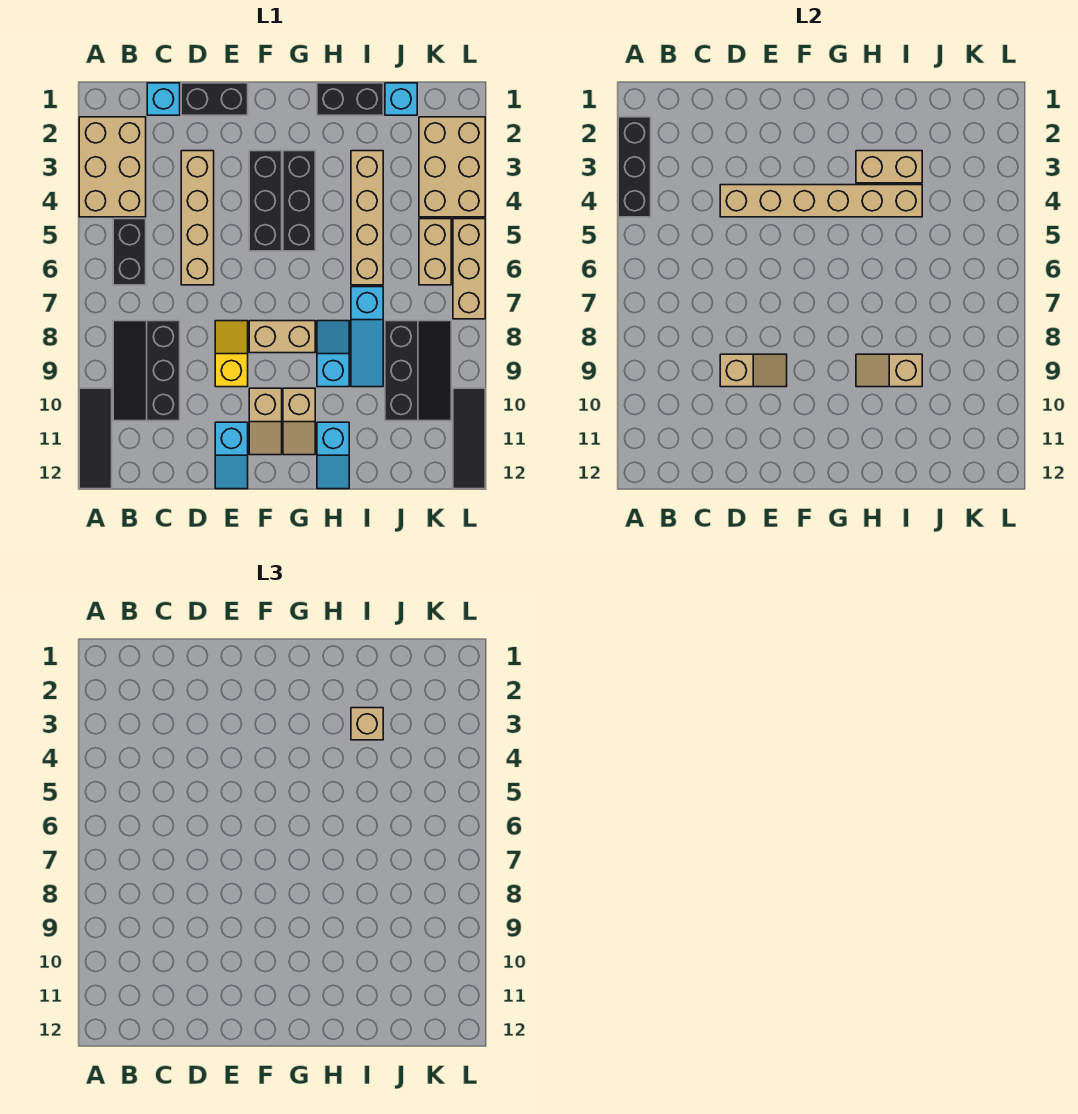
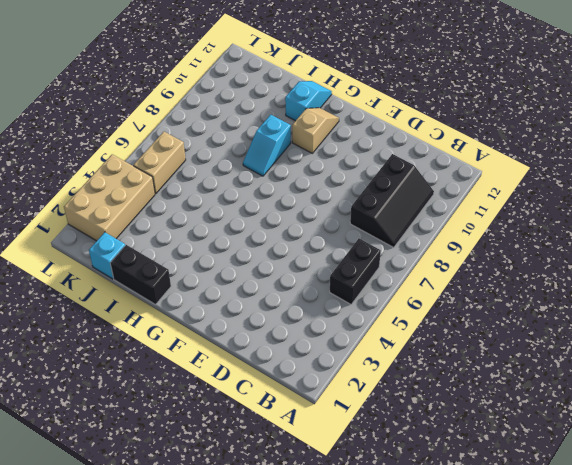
none -> tan 2x3 brick [79,117,146,217]
none -> black 1x3 tile [79,388,112,489]
none -> cyan 1x1 brick [147,83,180,115]
none -> black 1x2 brick [181,83,248,115]

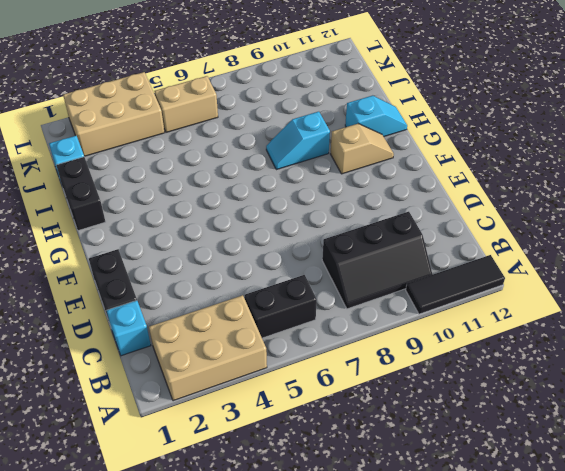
none -> tan 1x4 brick [181,151,214,285]
none -> yellow 1x2 slope [215,321,248,387]
none -> cyan 1x2 slope [215,422,248,489]
none -> black 1x3 brick [249,151,282,251]

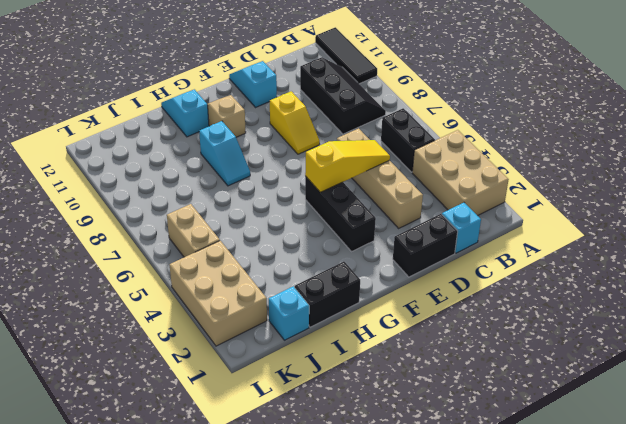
yellow 1x3 slope [305,140,390,192] -> none
none -> tan 1x2 brick [249,321,315,353]
none -> tan 1x2 slope [249,388,282,455]
none -> black 1x3 brick [283,151,315,251]
none -> tan 1x4 brick [351,151,383,285]

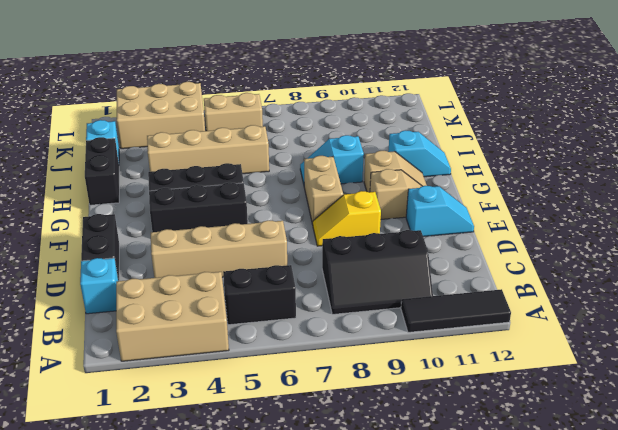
none -> cyan 1x3 slope [351,287,383,387]
none -> black 2x3 slope [385,321,451,421]
none -> tan 1x3 brick [453,219,485,319]
none -> black 1x3 tile [453,388,485,489]

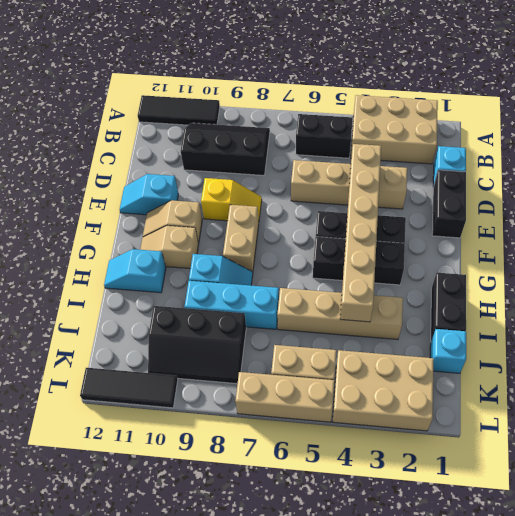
cyan 1x3 brick [184,281,279,329] -> cyan 1x3 slope [351,287,383,387]
none -> black 1x3 brick [618,117,651,217]
none -> tan 1x2 slope [720,354,787,387]
none -> tan 1x2 brick [856,151,922,183]
none -> tan 1x2 slope [856,354,922,387]

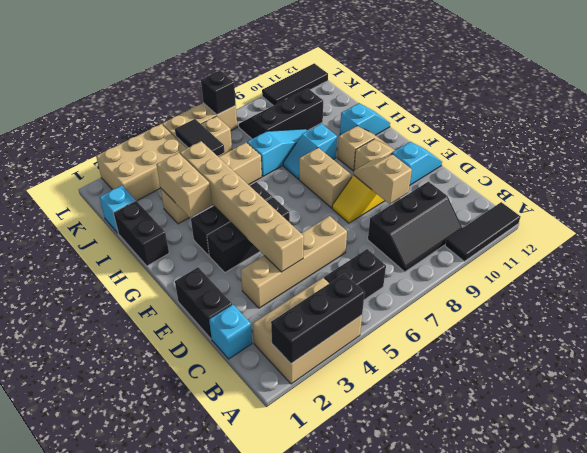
black 1x2 tile [175,119,225,156] -> none
black 1x1 brick [201,71,236,115] -> none
none -> tan 1x2 slope [856,354,922,387]
none -> tan 1x1 brick [351,708,383,740]

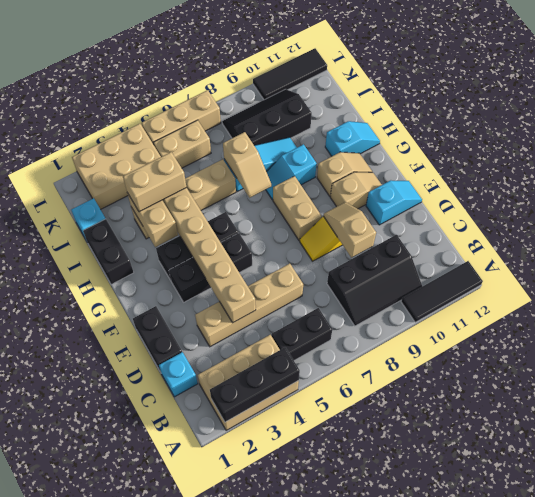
tan 1x2 slope [223,132,271,198] -> tan 1x2 slope moved to [856,354,922,387]
tan 1x2 brick [123,152,187,212] -> tan 1x1 brick [351,708,383,740]

